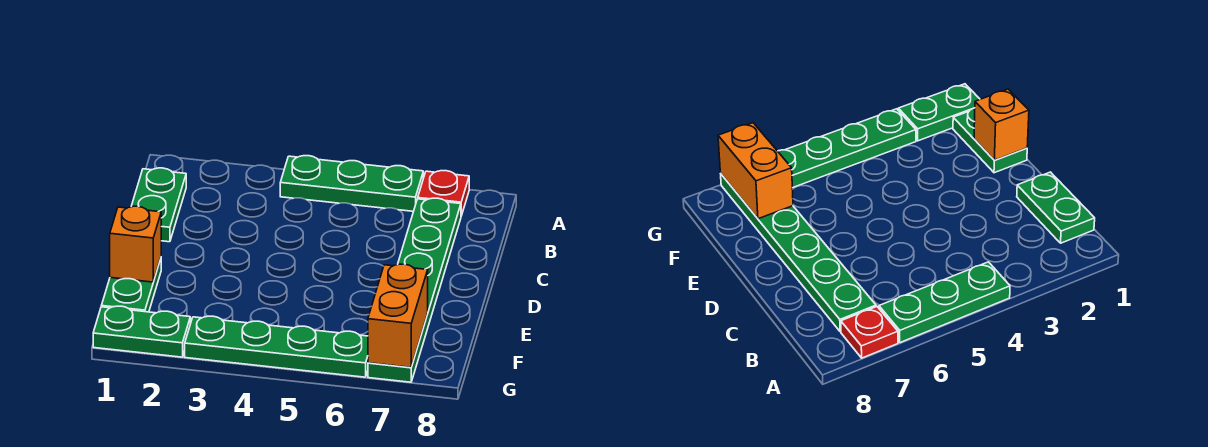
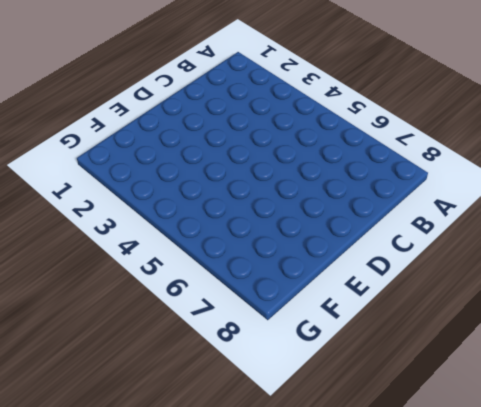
none -> green 1x3 plate [280,156,423,211]
none -> red 1x1 plate [418,171,469,216]

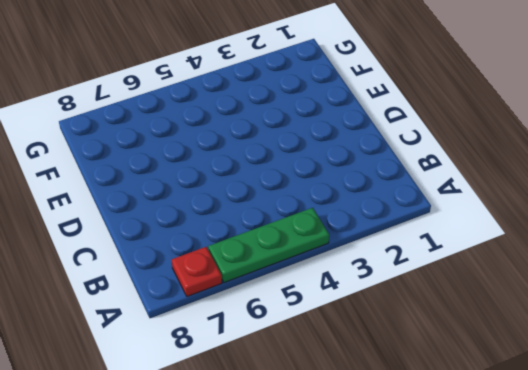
none -> green 1x2 plate [131,168,186,242]
none -> green 1x6 plate [368,198,461,382]

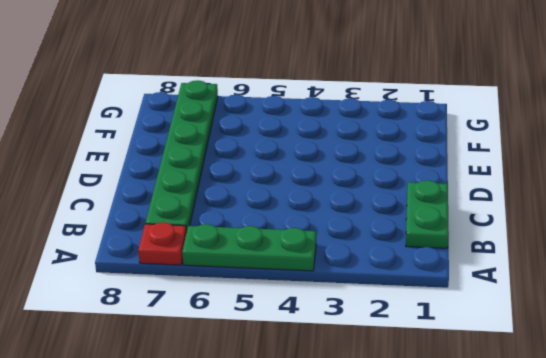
none -> green 1x2 plate [101,259,161,312]
none -> green 1x2 plate [93,306,190,357]

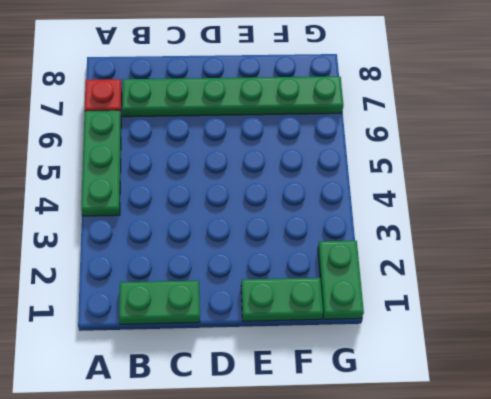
none -> green 1x4 plate [185,316,368,377]
none -> orange 1x1 brick [110,206,161,282]

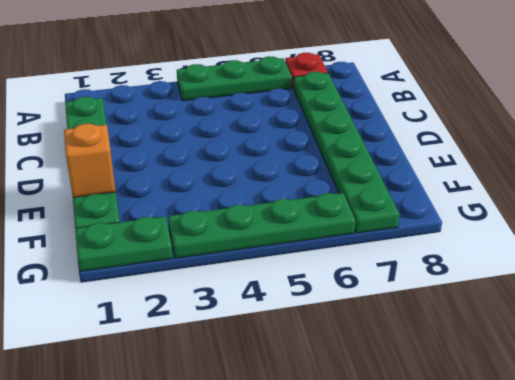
none -> orange 1x2 brick [368,264,428,367]

